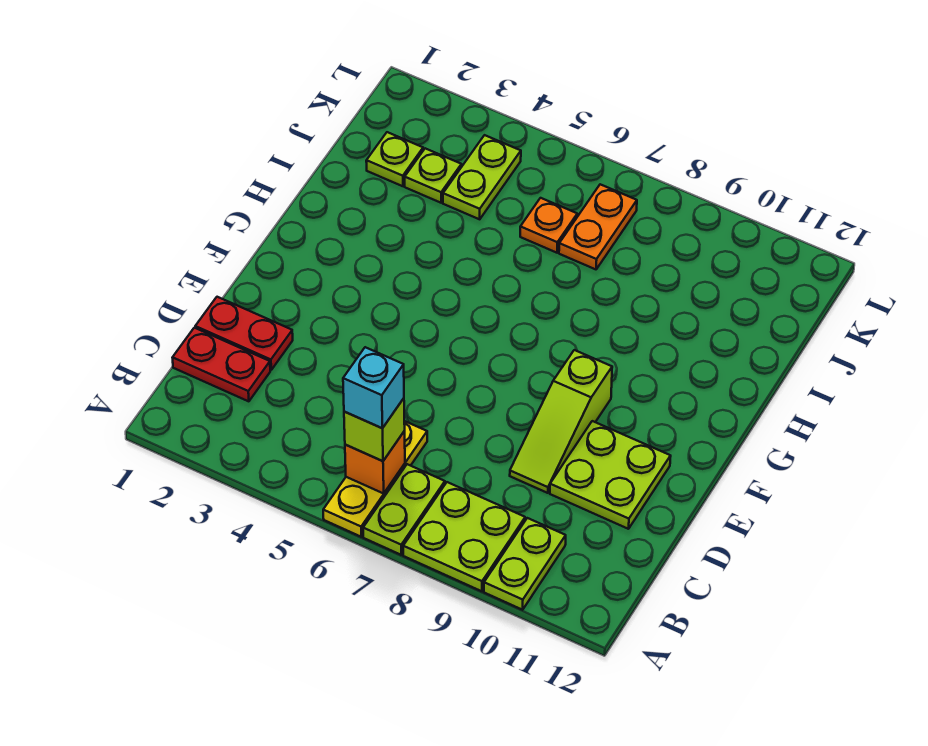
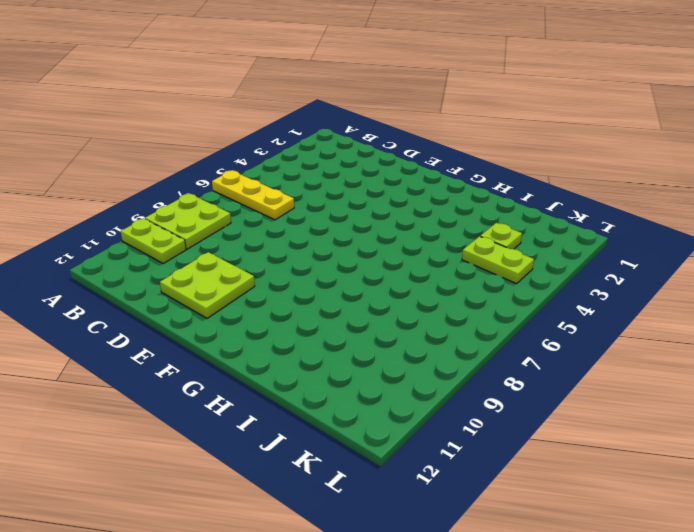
none -> lime 1x2 plate [363,464,445,555]
none -> red 1x2 plate [172,328,270,401]
none -> red 1x2 plate [195,297,293,370]

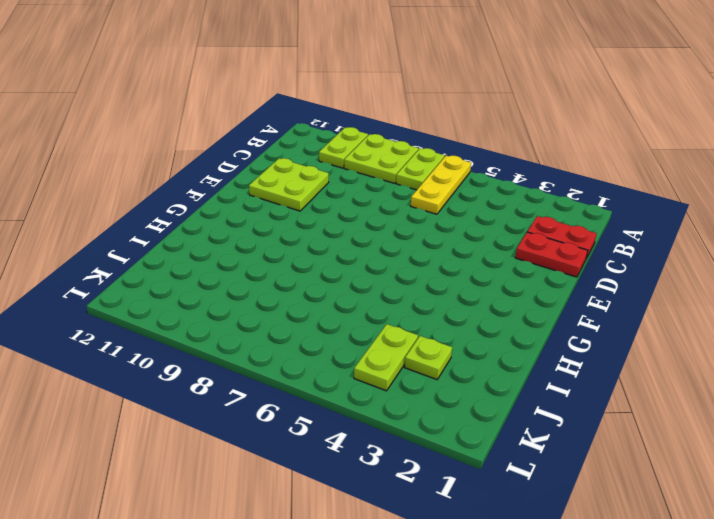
none -> lime 1x3 slope [510,350,612,493]
none -> lime 1x1 plate [366,132,423,186]
none -> orange 1x1 plate [520,198,577,253]

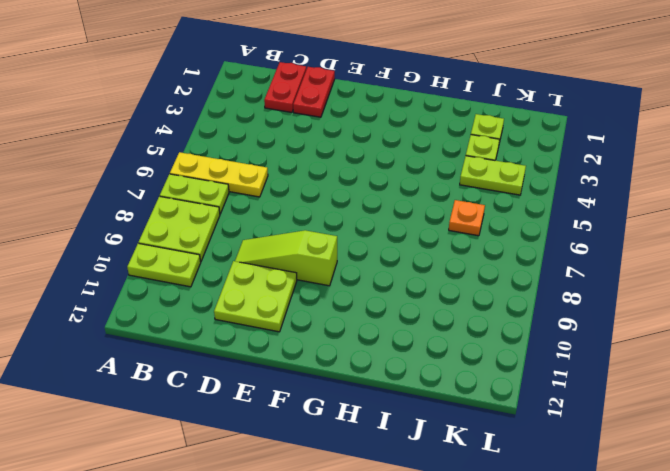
none -> orange 1x2 plate [559,184,637,269]
none -> orange 1x1 brick [345,431,405,493]
none -> lime 1x1 brick [344,398,405,461]

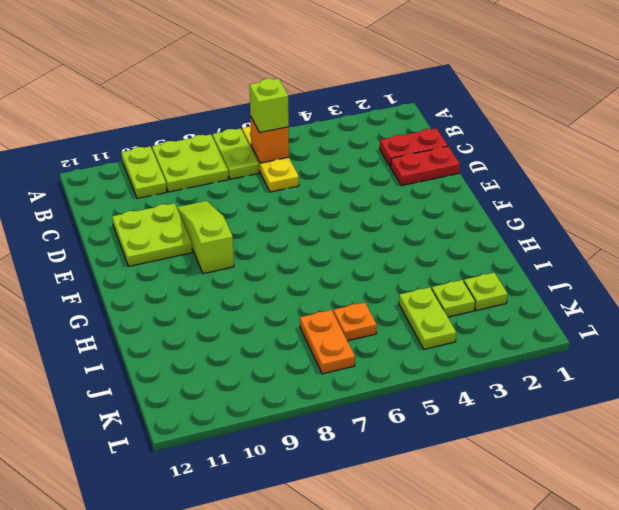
none -> cyan 1x1 brick [343,347,404,428]

